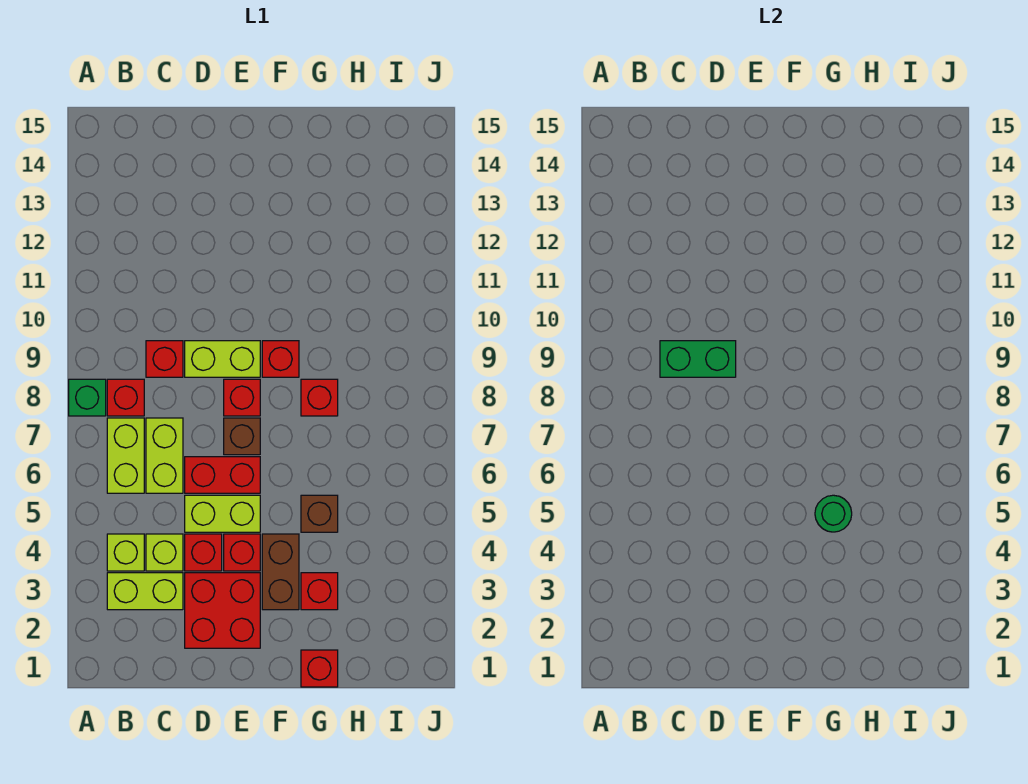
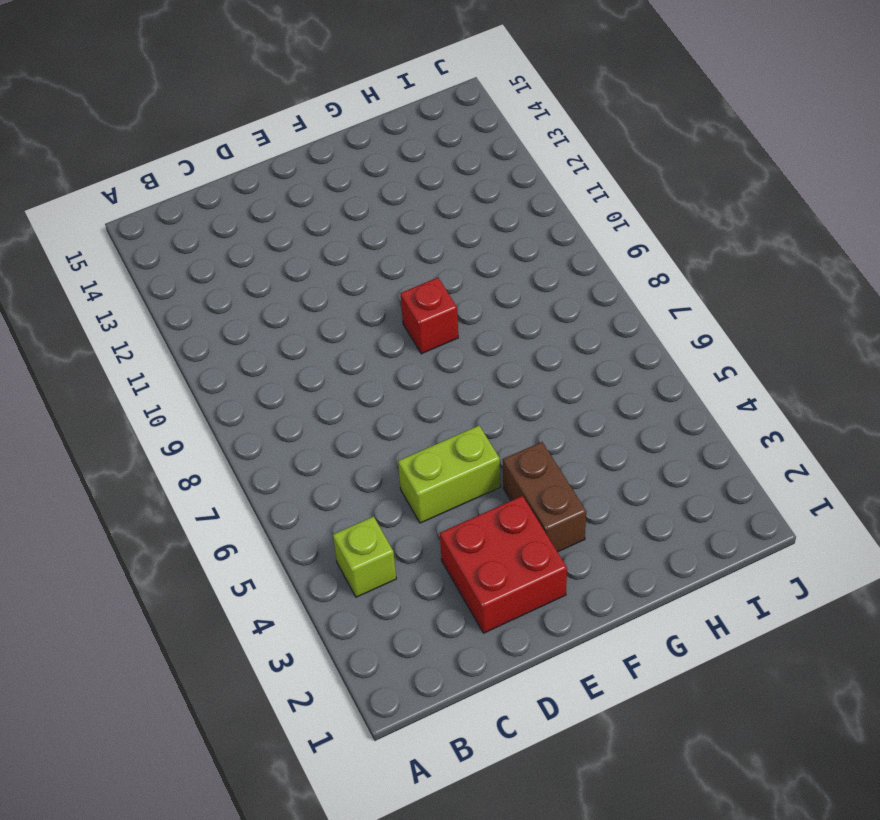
none -> green 1x1 brick [69,379,106,416]
none -> lime 1x2 brick [107,573,183,610]
none -> lime 1x2 brick [107,418,144,493]

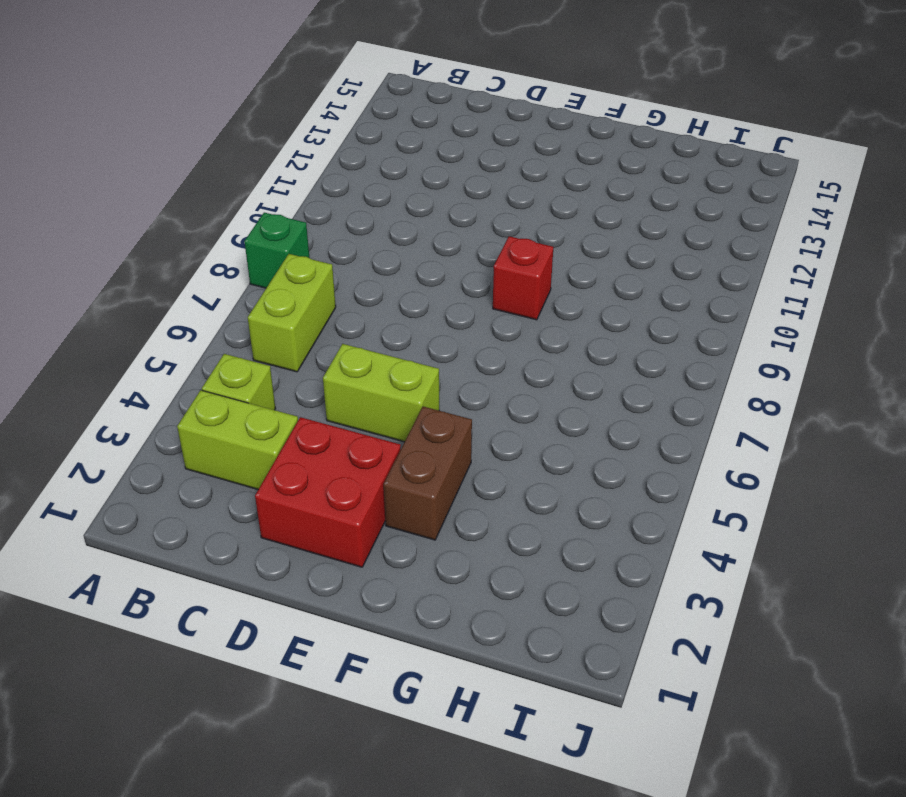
none -> red 1x1 brick [107,379,144,416]
none -> lime 1x1 brick [146,534,183,571]
none -> lime 1x2 brick [146,418,183,493]

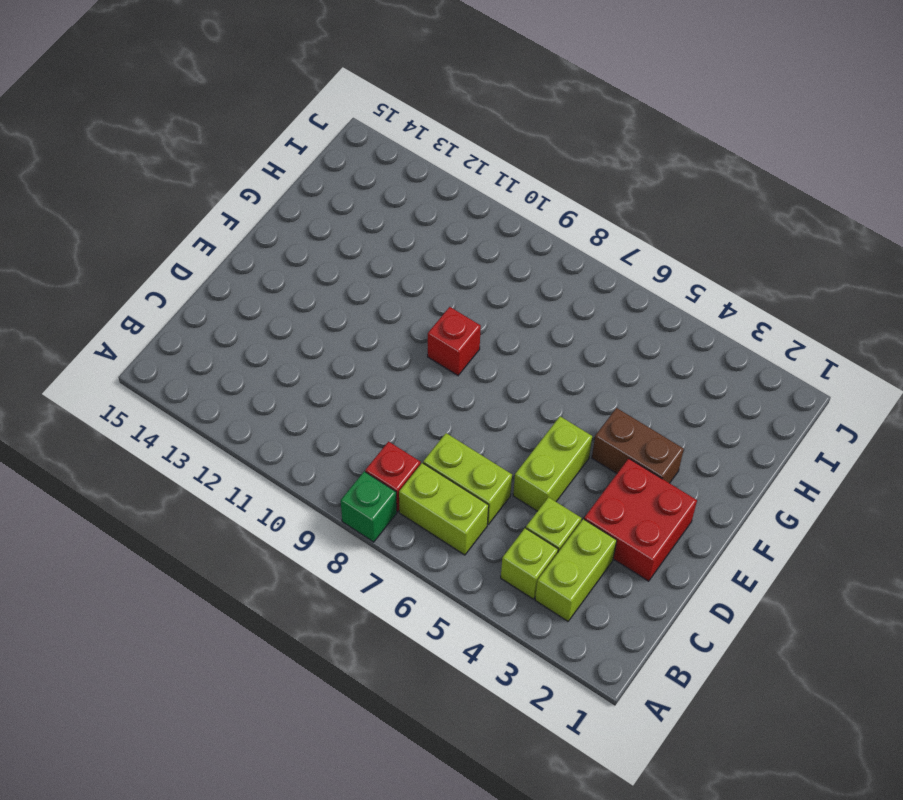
none -> red 1x1 brick [146,341,183,377]
none -> red 1x1 brick [185,534,222,571]
none -> red 1x2 brick [185,457,260,493]

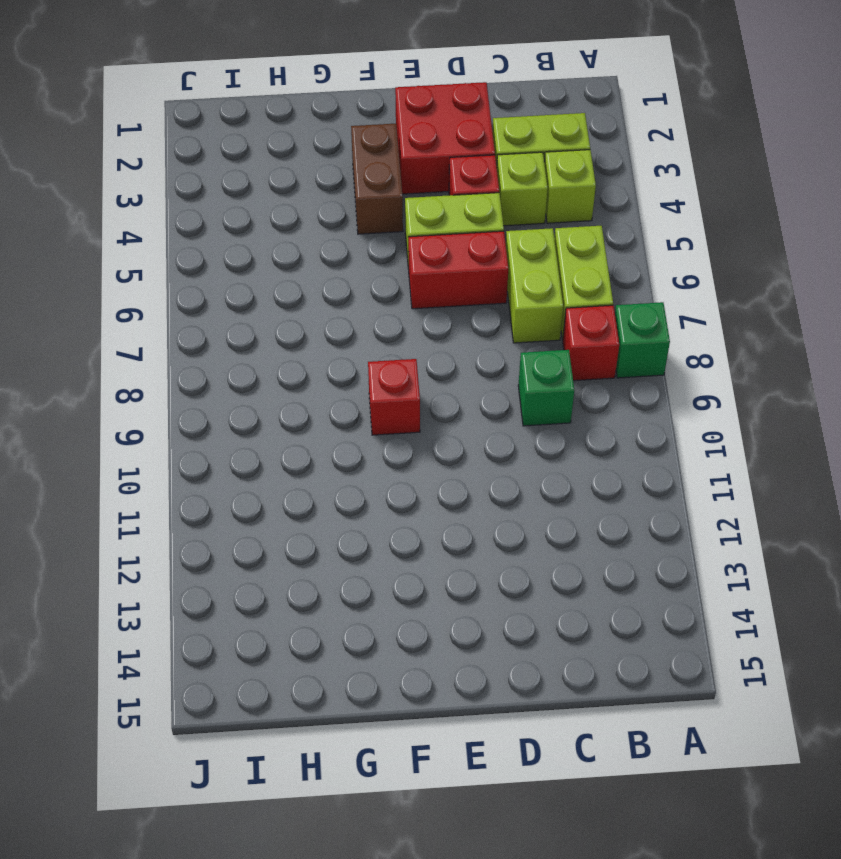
green 1x1 brick [518,350,574,426] -> red 1x1 brick [146,341,183,377]
none -> lime 1x2 brick [185,341,260,377]
none -> red 1x1 brick [224,534,260,571]
none -> brown 1x1 brick [224,418,260,455]

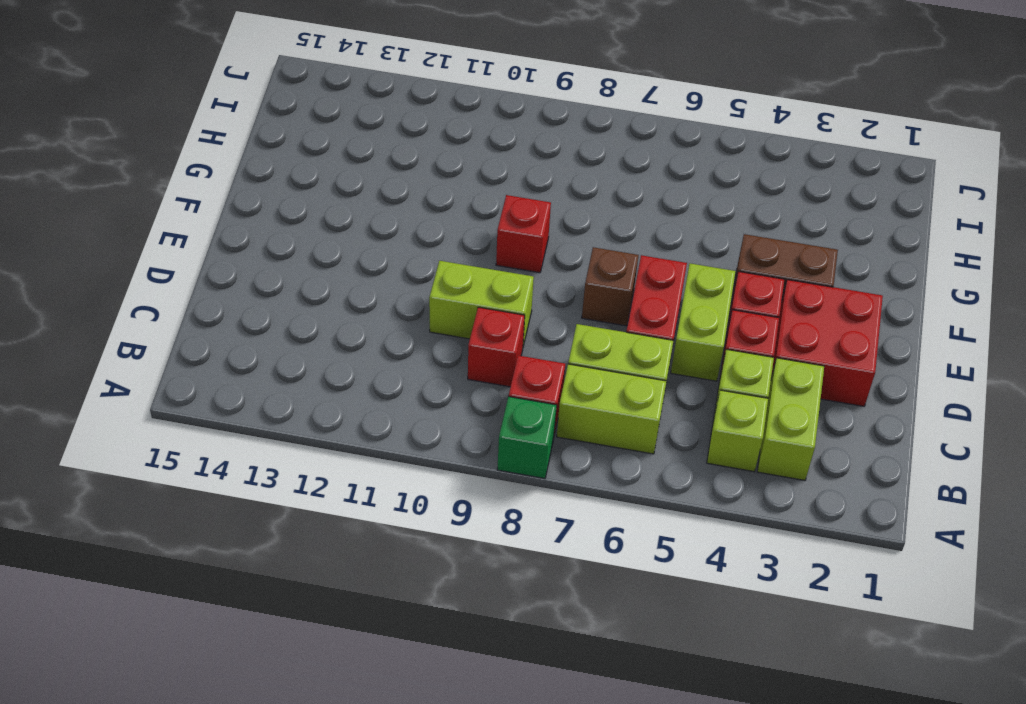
lime 1x2 brick [429,261,534,346] -> lime 1x2 brick turned to [185,341,260,377]
none -> red 1x1 brick [224,379,260,416]
none -> red 1x1 brick [301,650,338,687]
none -> red 1x1 brick [301,573,338,610]

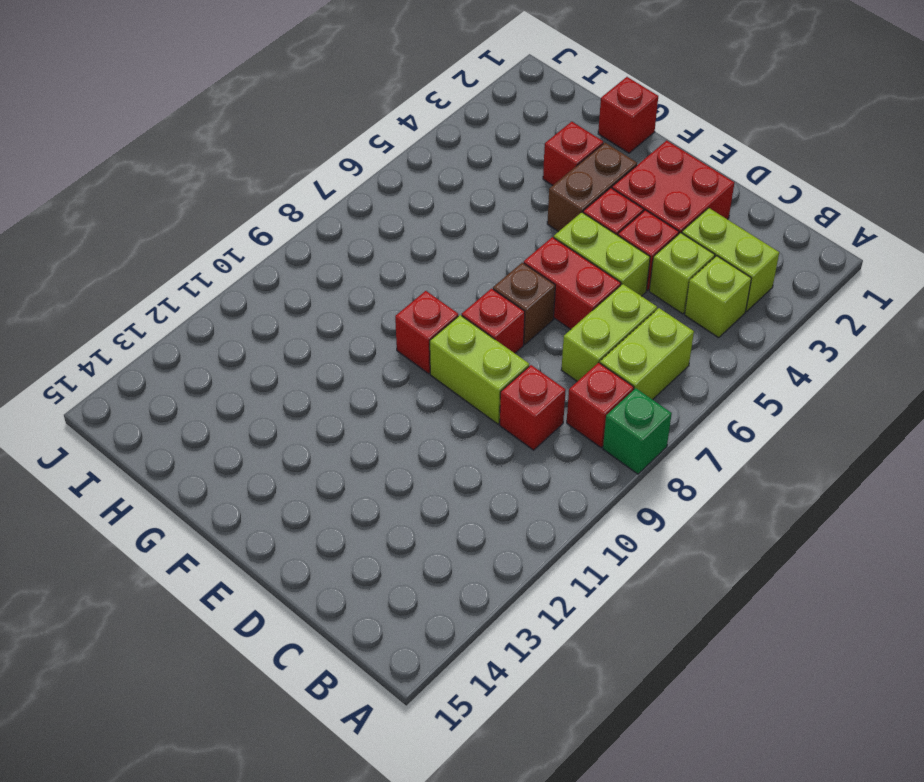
none -> brown 1x1 brick [301,495,338,532]
none -> red 1x1 brick [301,379,338,416]
none -> green 1x2 brick [660,341,736,377]

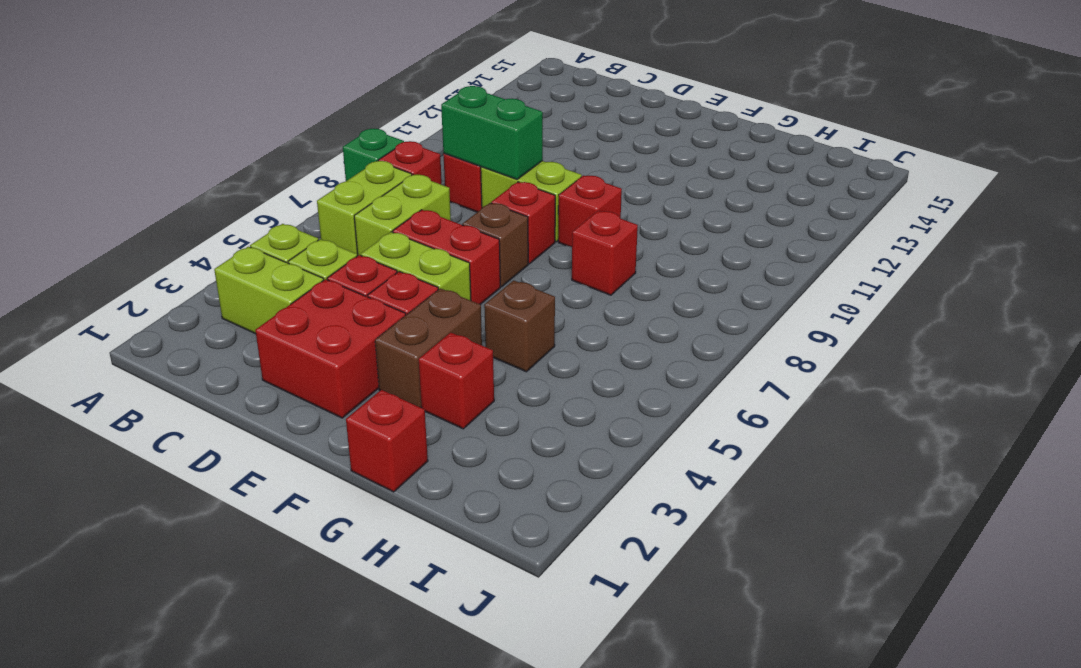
none -> green 1x1 round brick [815,495,852,532]

